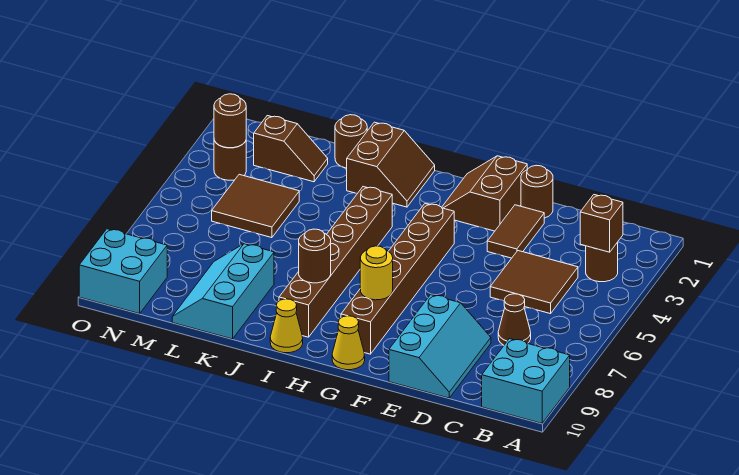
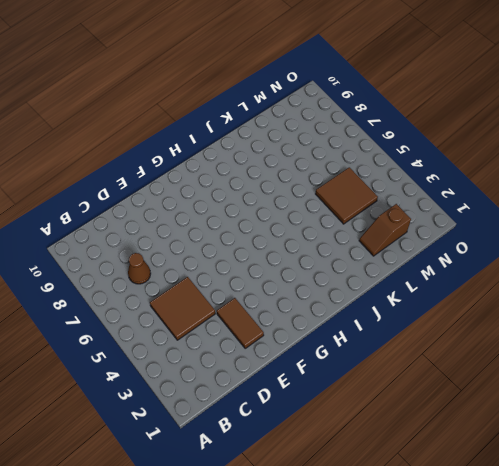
none -> cyan 2x2 brick [482,339,570,423]
none -> brown 1x1 round brick [586,242,618,282]
none -> cyan 2x3 slope [389,295,491,398]

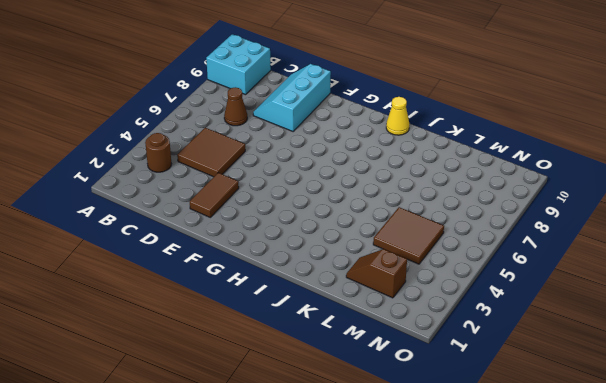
none -> brown 1x1 round brick [521,165,553,218]
none -> brown 2x2 slope [442,156,527,231]
none -> brown 1x6 brick [341,203,455,354]

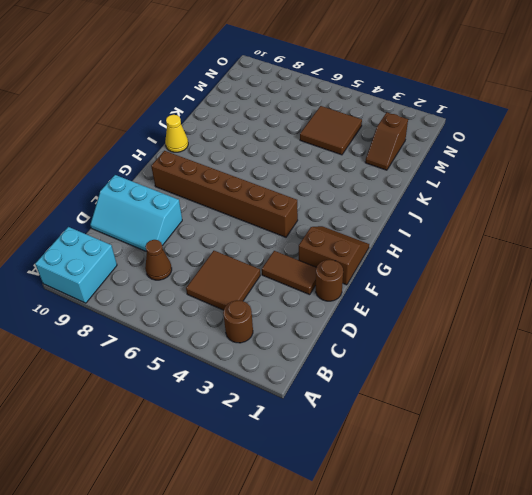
none -> yellow 1x1 cone [332,316,365,370]
none -> brown 2x2 slope [347,122,435,207]
none -> brown 1x6 brick [279,187,393,337]

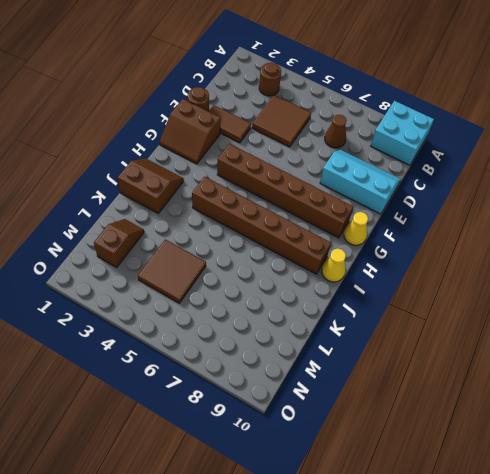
none -> brown 1x1 round brick [335,115,367,168]
none -> cyan 2x3 slope [172,244,274,339]
none -> brown 1x1 round brick [214,141,246,180]

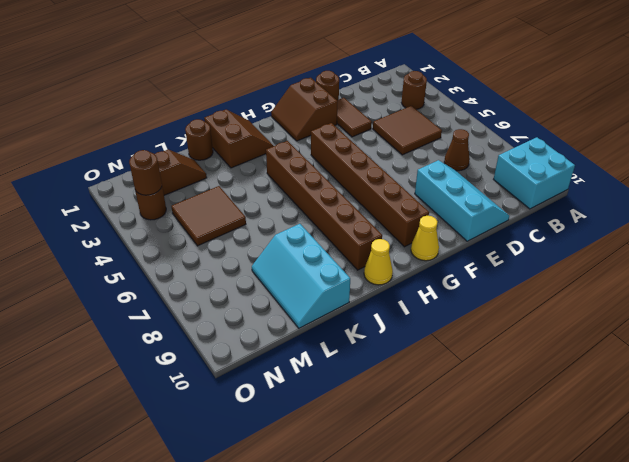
none -> cyan 2x2 brick [79,229,167,314]
none -> brown 1x1 brick [580,195,623,252]
none -> yellow 1x1 round brick [360,246,393,300]

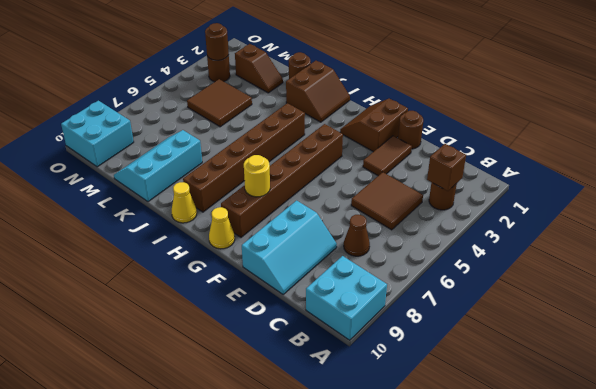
none -> brown 1x1 round brick [299,229,331,283]

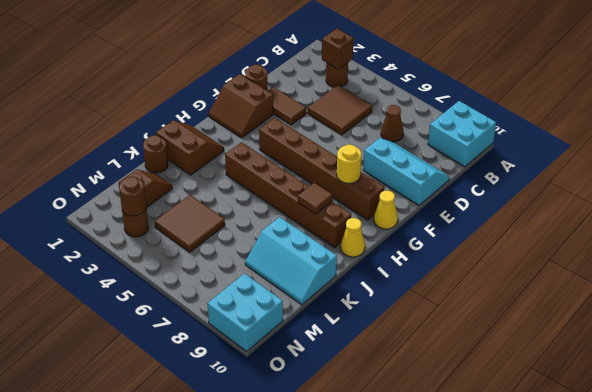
brown 1x1 tile [298,183,332,214] -> brown 1x1 round brick [299,229,331,283]

